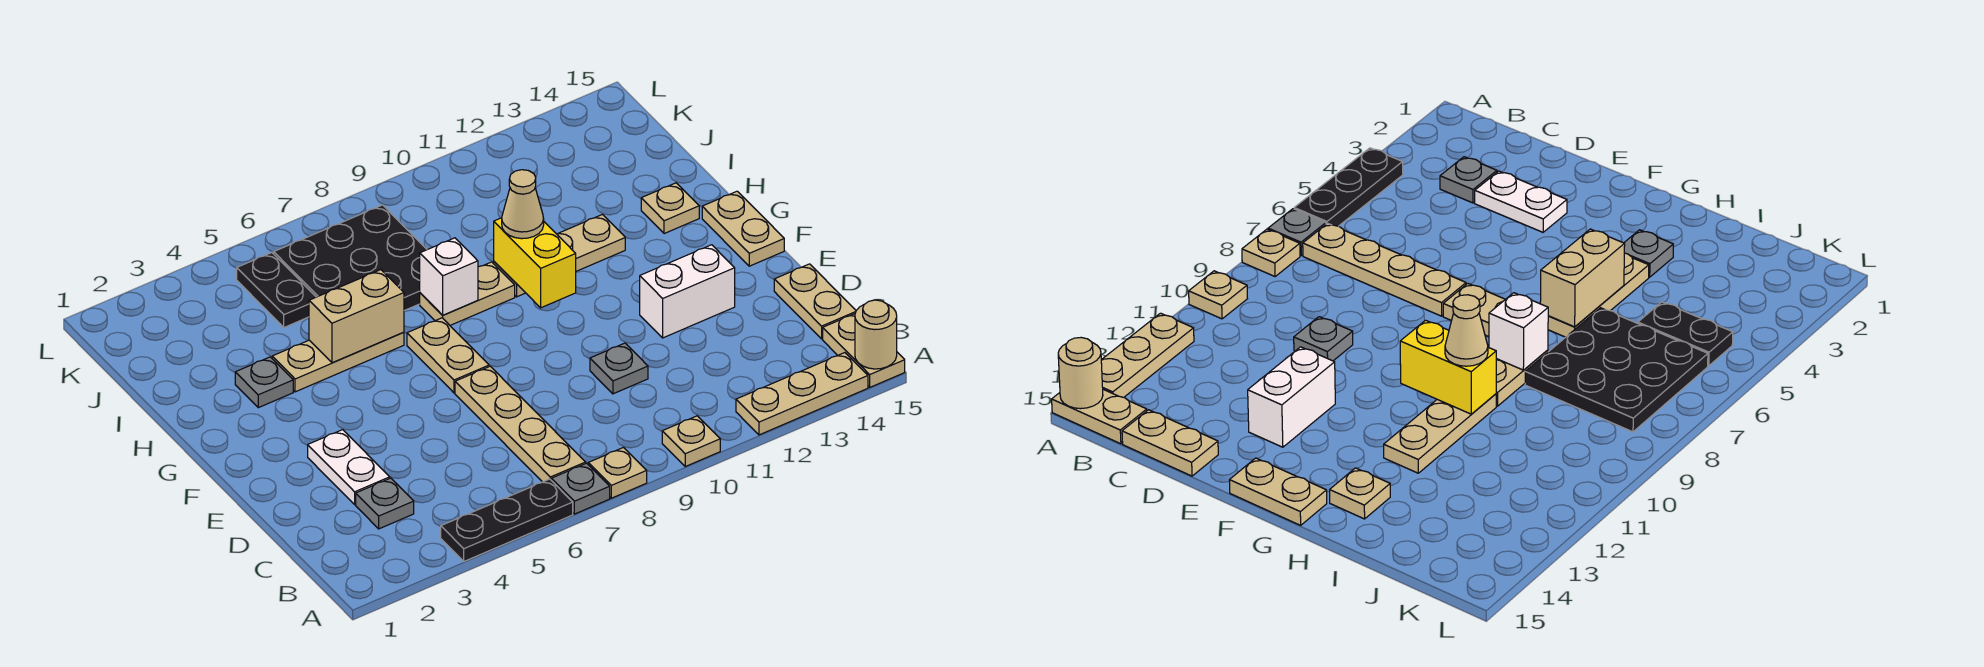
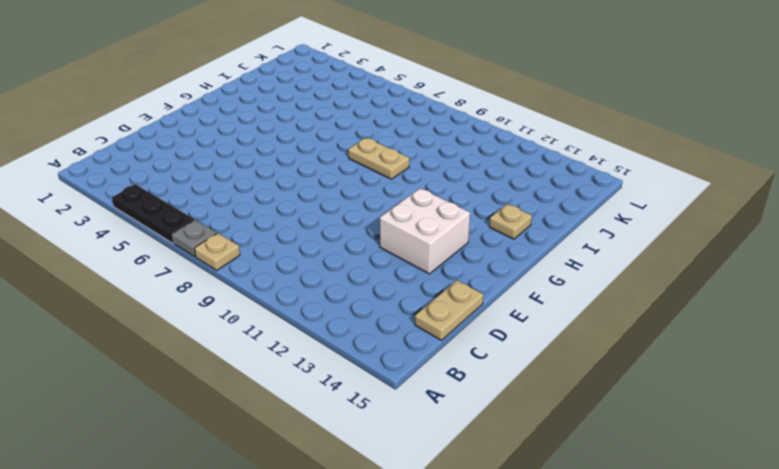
white 2x2 brick [380,188,470,274] -> white 1x2 brick [640,245,735,338]
none -> tan 1x1 plate [662,416,720,466]
none -> tan 1x3 plate [736,353,868,435]
none -> tan 1x2 plate [823,314,905,387]

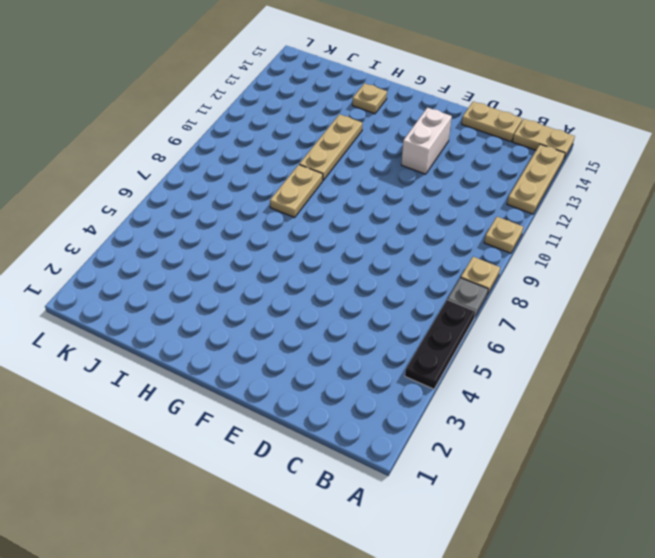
none -> tan 1x4 plate [455,366,586,482]
none -> grey 1x1 plate [356,478,414,529]
none -> white 1x2 plate [308,430,390,504]

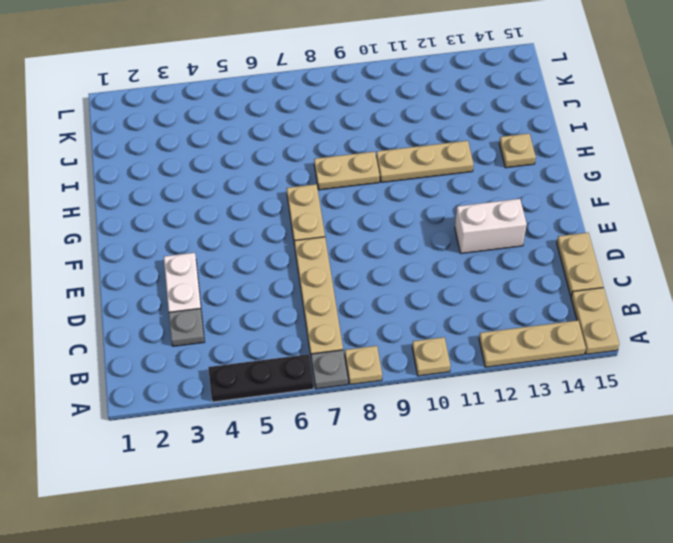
none -> grey 1x1 plate [590,343,648,394]
none -> tan 1x2 plate [702,191,784,266]
none -> grey 1x1 plate [235,357,293,408]

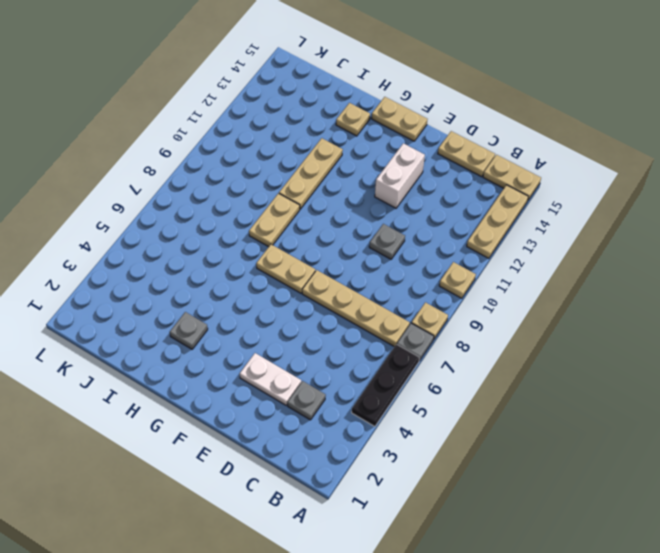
none -> tan 1x3 plate [272,332,404,392]
none -> black 3x3 plate [274,205,427,311]
none -> black 1x2 plate [237,253,316,327]

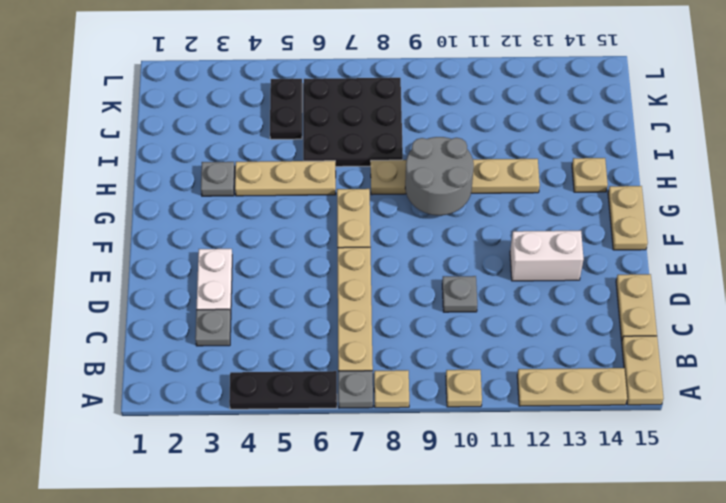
grey 2x2 round brick [405,137,474,215] -> yellow 1x2 brick [494,218,576,308]
none -> tan 1x1 round brick [855,300,897,369]
none -> tan 1x2 brick [309,270,404,363]
none -> white 1x1 brick [420,238,478,315]

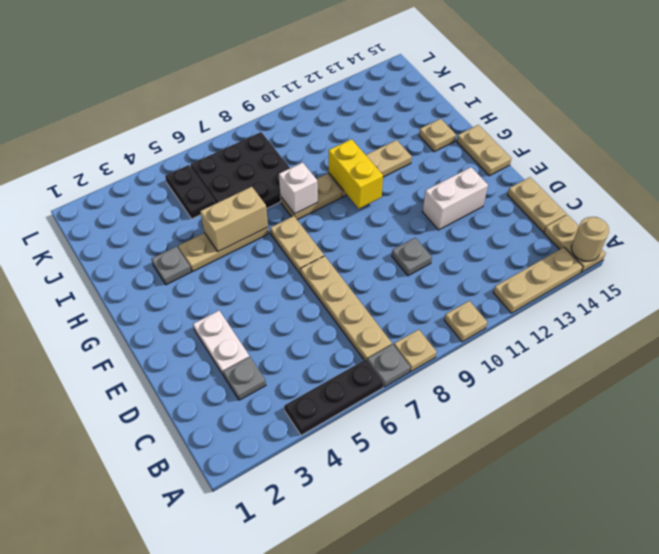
none -> tan 1x1 cone [502,170,544,239]

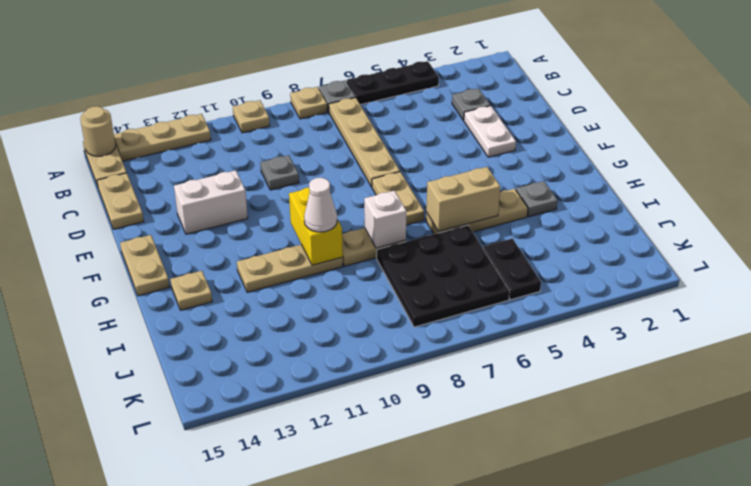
white 1x1 cone [304,178,337,232] -> tan 1x1 cone [502,170,544,239]

